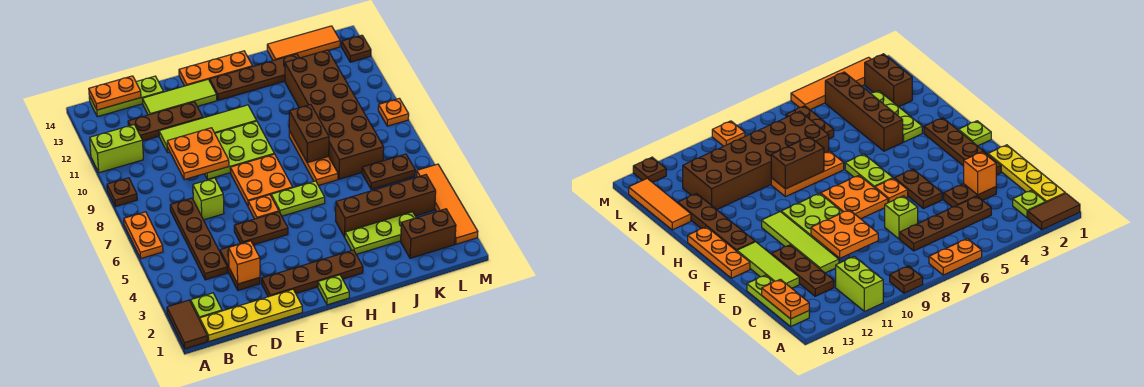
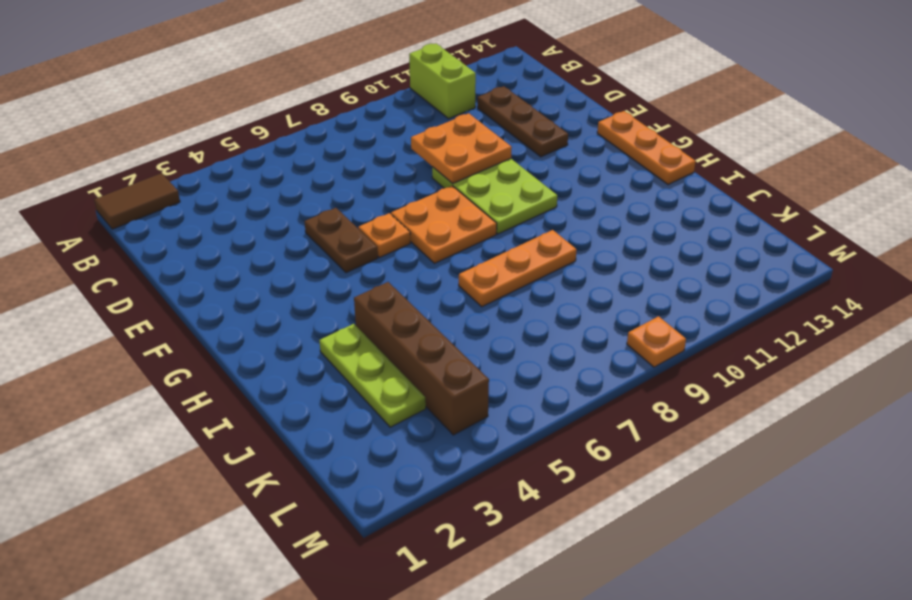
none -> orange 1x2 plate [124,212,163,258]
none -> brown 1x1 plate [107,178,137,207]
none -> yellow 1x4 plate [200,289,302,341]
none -> lime 1x1 plate [191,293,222,320]

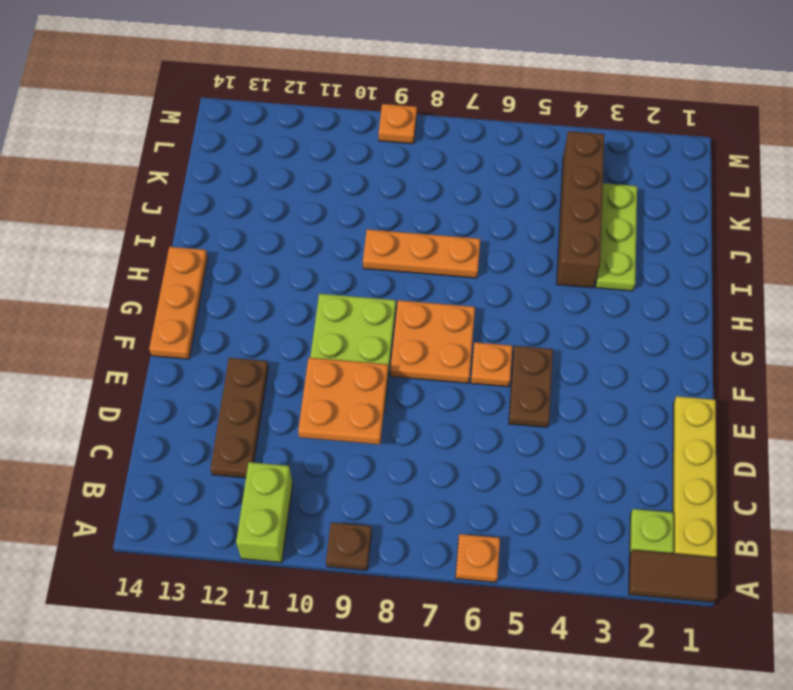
orange 1x1 plate [456,534,500,582] -> orange 1x2 plate [124,212,163,258]
none -> lime 1x3 plate [89,76,163,117]
none -> brown 1x4 plate [170,198,228,280]
none -> brown 1x2 plate [220,243,260,290]
none -> lime 1x1 brick [193,178,224,220]

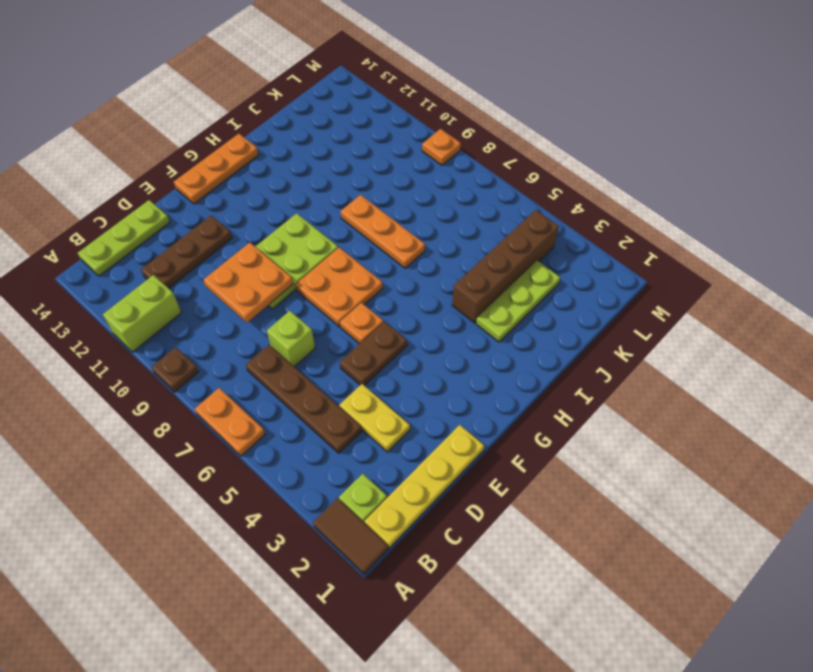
yellow 1x2 plate [339,384,410,452] -> brown 1x2 plate [220,243,260,290]
none -> lime 1x4 tile [159,105,257,153]
none -> lime 1x3 tile [143,79,217,115]
none -> brown 1x4 plate [262,250,363,297]
none -> lime 1x1 plate [318,275,349,305]

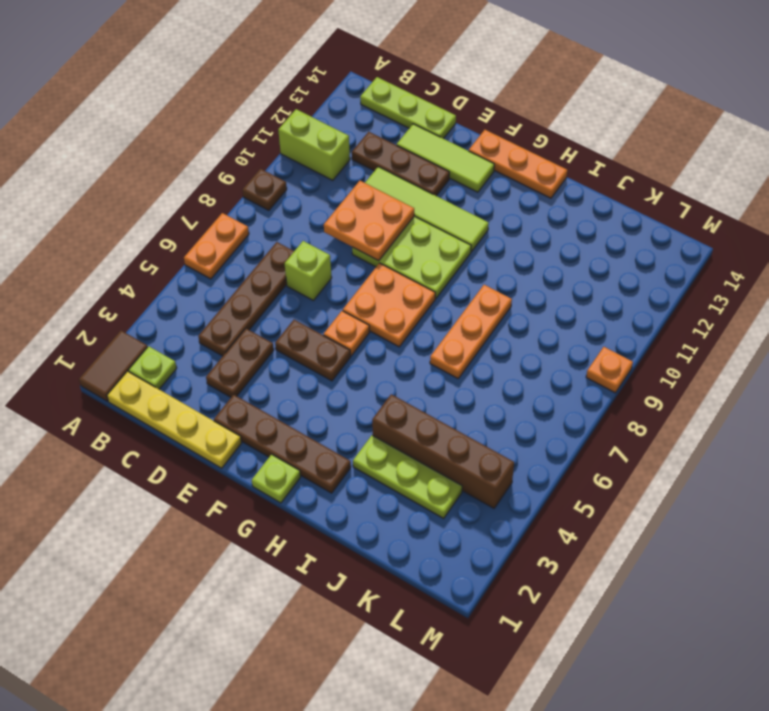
none -> lime 1x2 plate [271,181,325,216]
none -> brown 1x4 plate [210,54,299,100]
none -> brown 2x6 brick [285,50,384,179]
none -> orange 1x3 tile [267,26,340,61]

